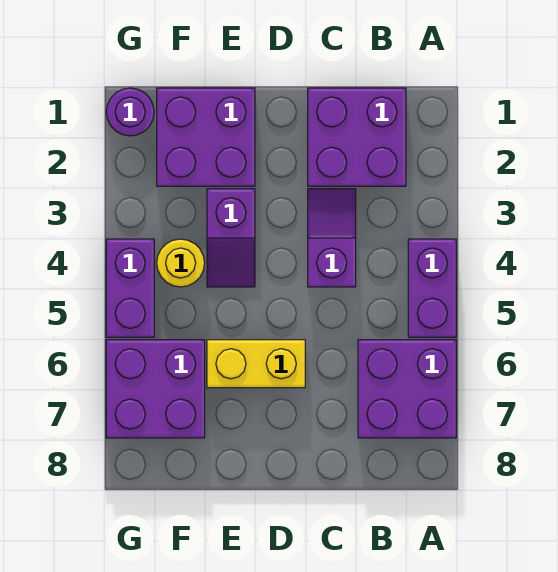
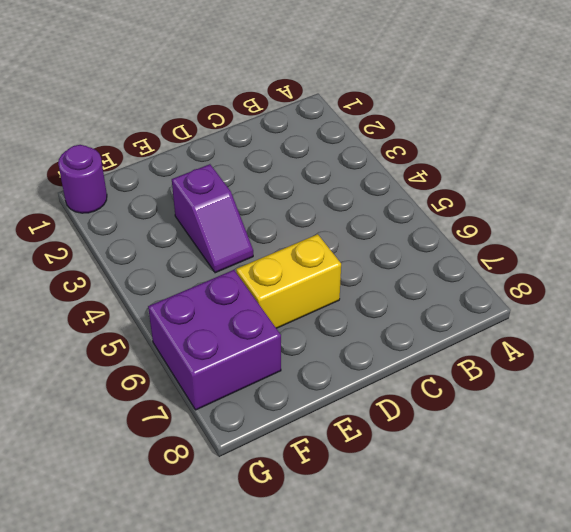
none -> purple 1x2 brick [408,239,456,337]
none -> purple 2x2 brick [358,340,456,438]

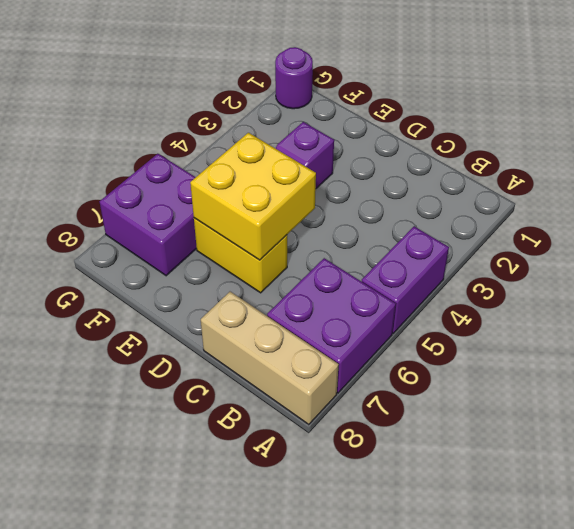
tan 1x3 brick [201,292,339,425] -> none
yellow 2x2 brick [190,133,316,260] -> none
none -> purple 2x2 brick [308,88,406,186]
none -> purple 1x2 slope [308,189,356,287]

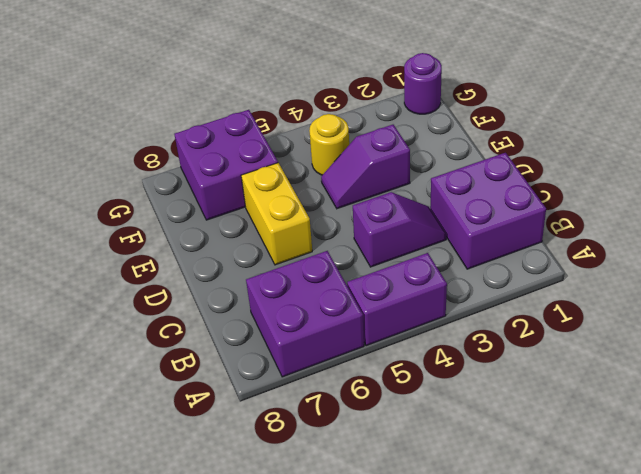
none -> purple 2x2 brick [157,88,255,186]
none -> purple 1x2 brick [106,239,154,337]

